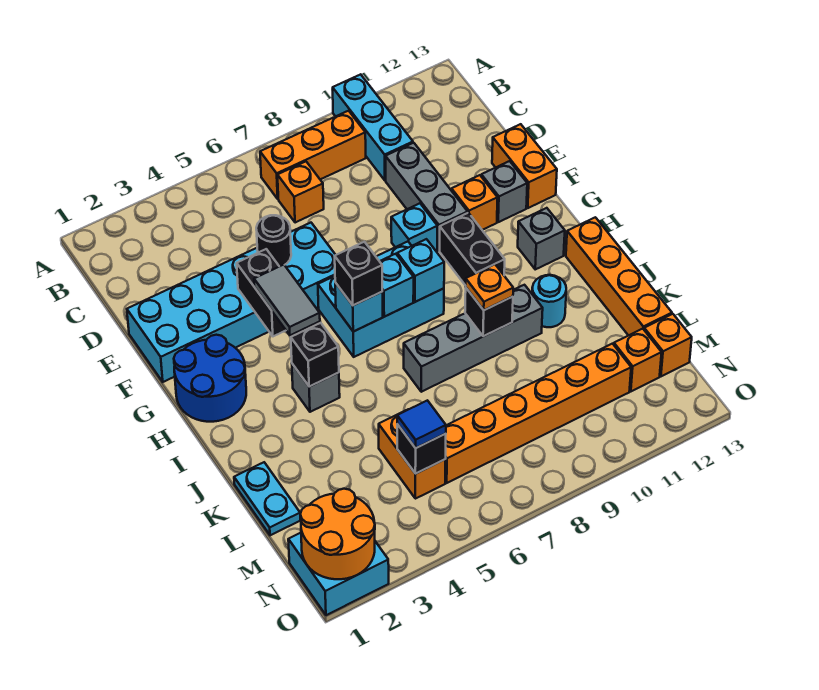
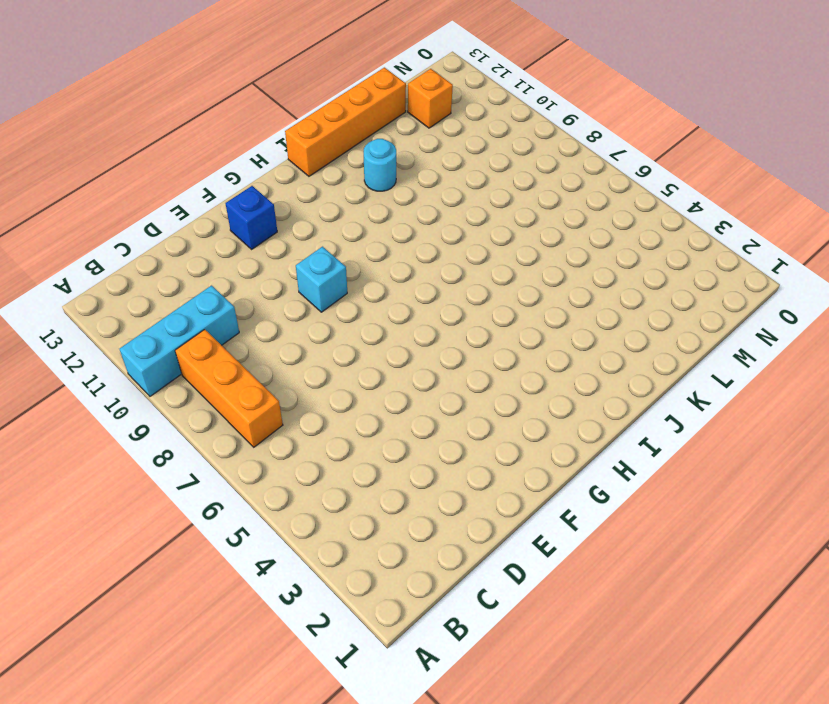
blue 1x1 brick [226,186,277,249] -> grey 1x1 brick [481,161,527,222]
none -> orange 1x1 brick [277,162,324,223]
none -> grey 1x3 brick [385,143,468,250]
none -> cyan 2x6 brick [127,223,335,382]
none -> orange 1x2 brick [492,124,557,208]

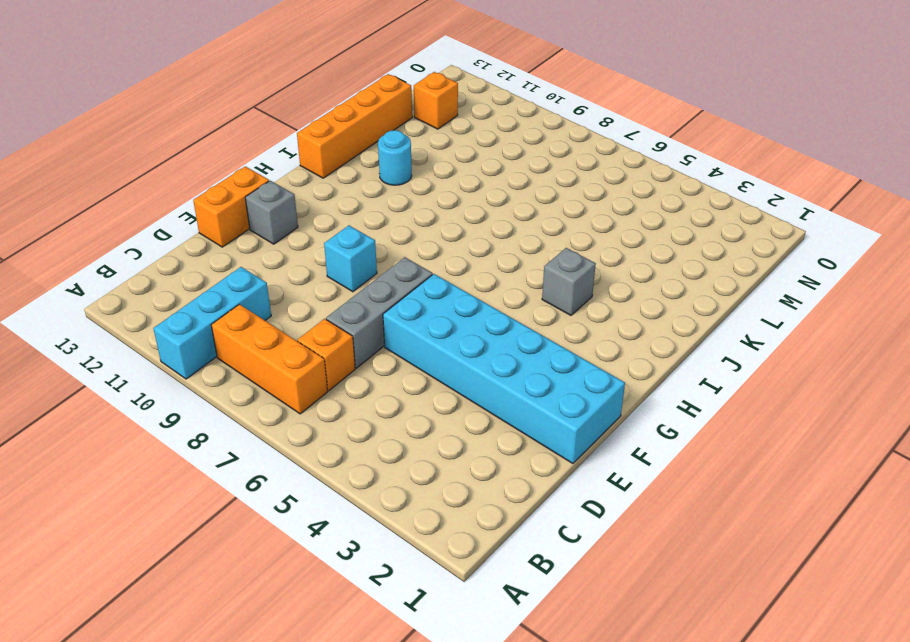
grey 1x3 brick [326,257,433,368] -> grey 1x3 brick moved to [385,143,468,250]
none -> orange 1x1 brick [452,175,498,230]
none -> blue 2x2 round brick [174,335,246,422]
none -> cyan 2x3 brick [318,242,444,357]
none -> black 1x2 brick [440,213,505,286]

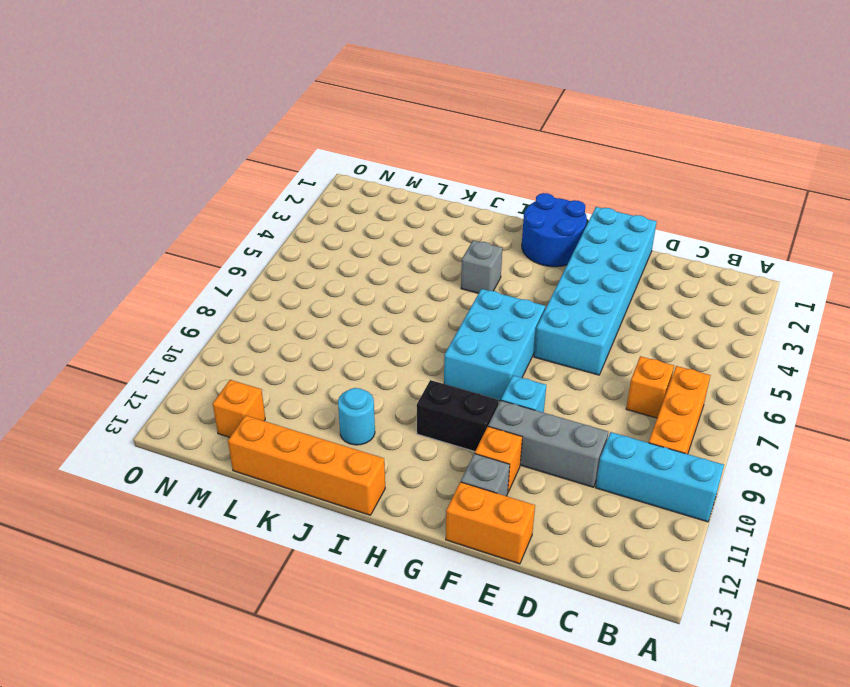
none -> grey 1x1 brick [518,208,565,269]
none -> grey 1x4 brick [404,285,543,392]
none -> cyan 1x2 plate [234,462,300,535]
none -> orange 1x2 brick [379,410,446,499]

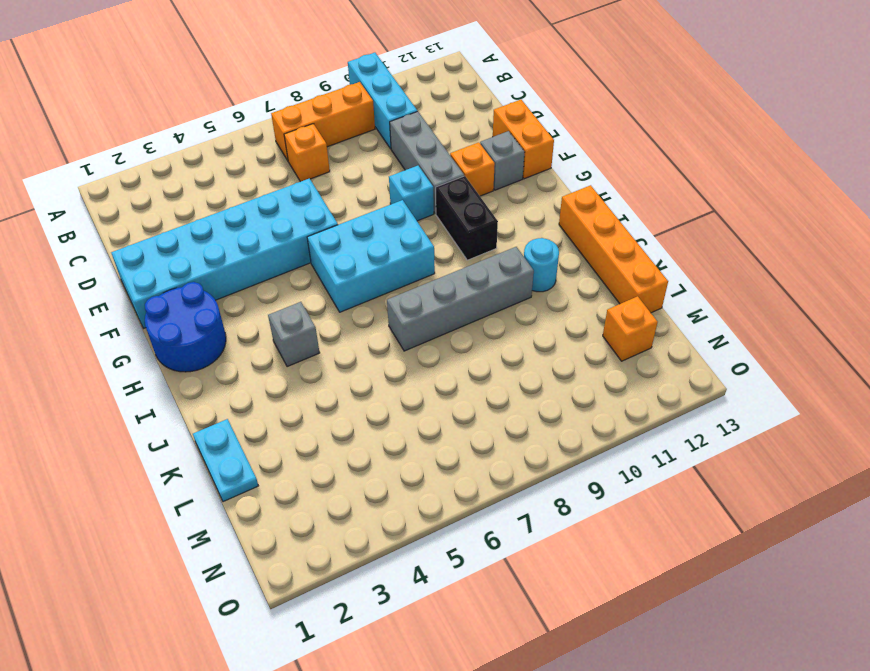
none -> grey 1x1 brick [518,208,565,269]
none -> orange 1x2 brick [379,410,446,499]
none -> orange 1x6 brick [445,344,631,483]
none -> orange 1x1 brick [644,314,692,376]

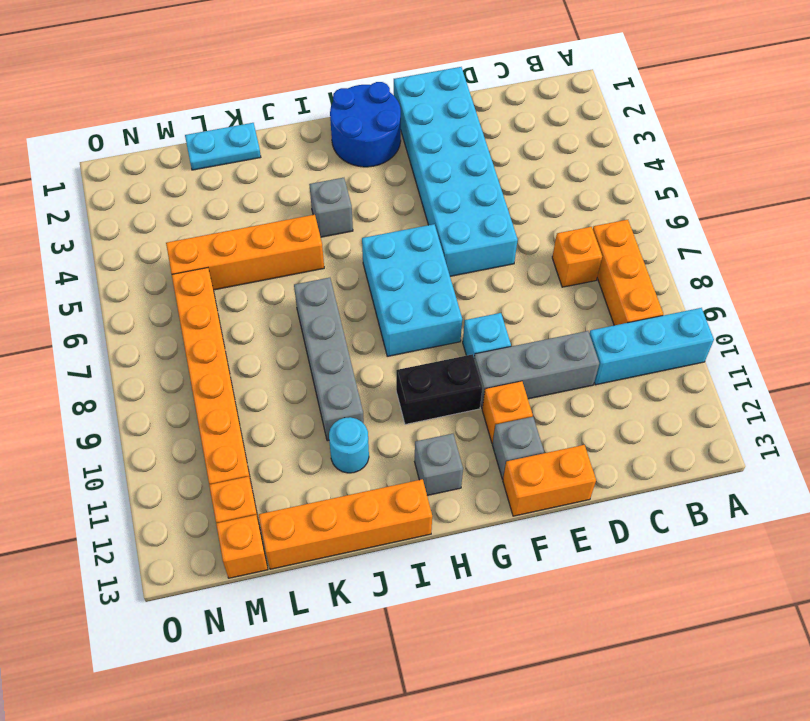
orange 1x4 brick [166,215,324,290] -> orange 1x2 brick [379,410,446,499]
none -> cyan 2x2 brick [288,533,389,615]
none -> black 1x1 round brick [256,215,291,267]
none -> black 1x2 brick [237,249,286,336]
none -> cyan 1x1 brick [335,283,383,332]

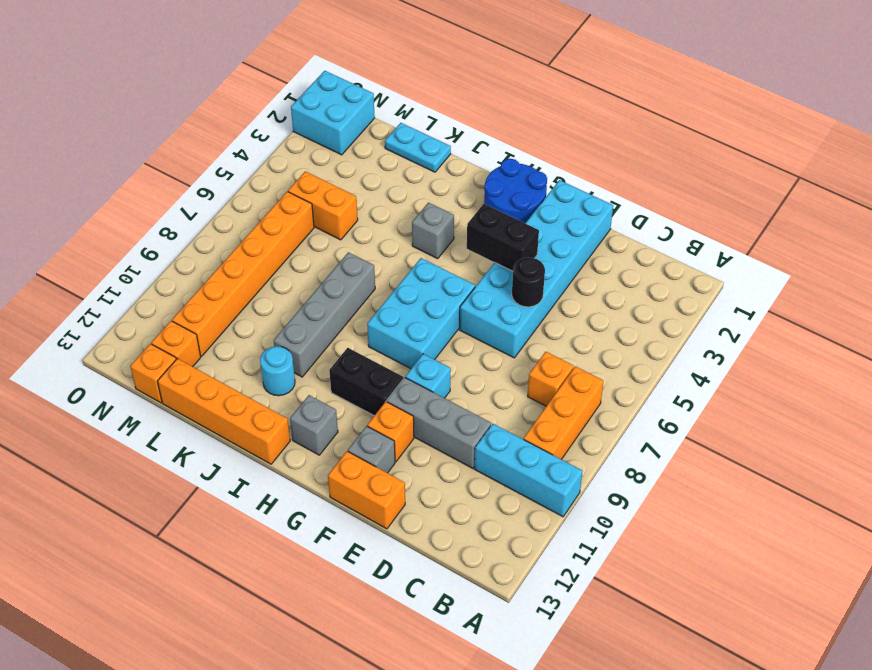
none -> cyan 1x1 brick [335,283,383,332]
none -> cyan 1x1 brick [380,254,414,317]
none -> cyan 1x1 brick [397,239,444,302]
none -> black 1x1 brick [291,323,339,387]

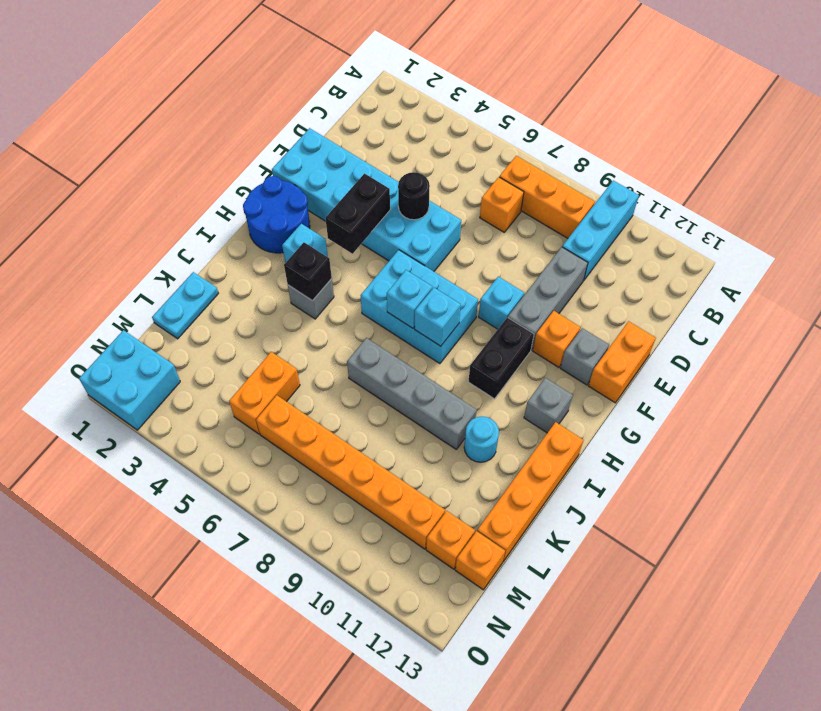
cyan 1x1 brick [282,224,328,263] -> cyan 1x1 brick moved to [335,283,383,332]
none -> black 1x1 brick [465,288,513,336]
none -> black 1x1 brick [397,424,446,474]
none -> orange 2x2 round brick [300,489,375,579]
none -> grey 1x2 tile [254,265,320,335]

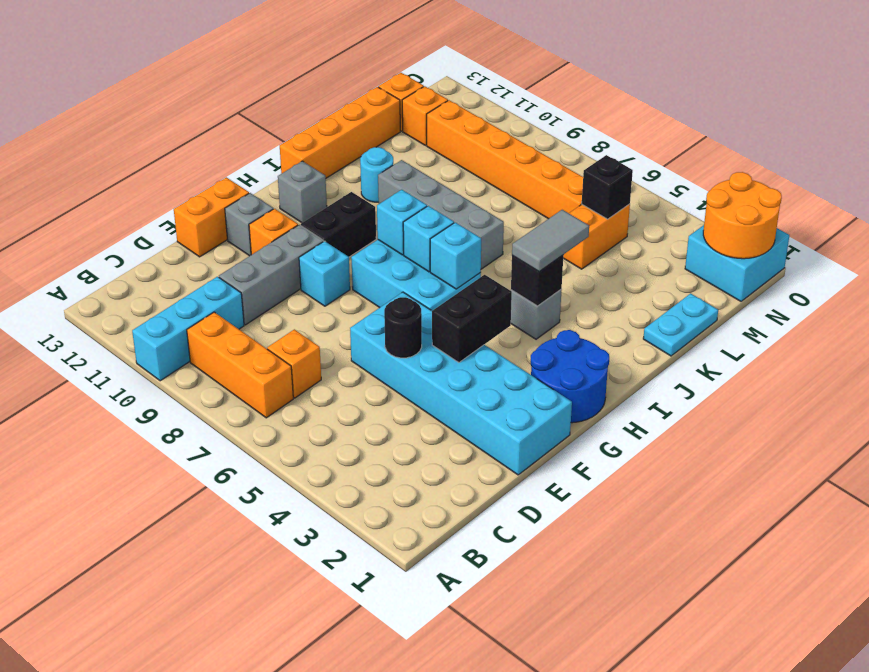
grey 1x2 tile [512,210,589,272] -> grey 1x2 tile moved to [254,265,320,335]
none -> black 1x1 brick [465,288,513,336]
none -> black 1x1 brick [335,242,382,305]
none -> orange 1x1 plate [466,264,513,310]
none -> blue 1x1 tile [397,400,446,448]

